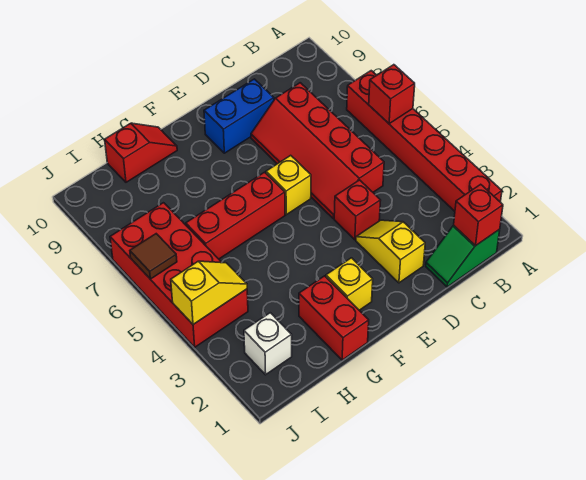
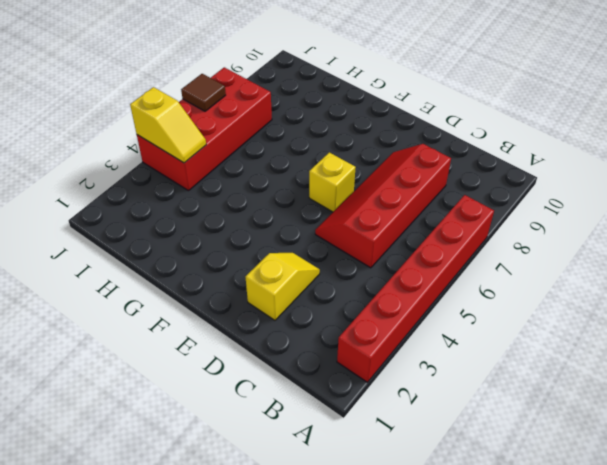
none -> green 1x2 slope [426,225,500,287]
none -> red 1x1 brick [334,180,381,240]
none -> blue 1x2 brick [204,79,274,153]

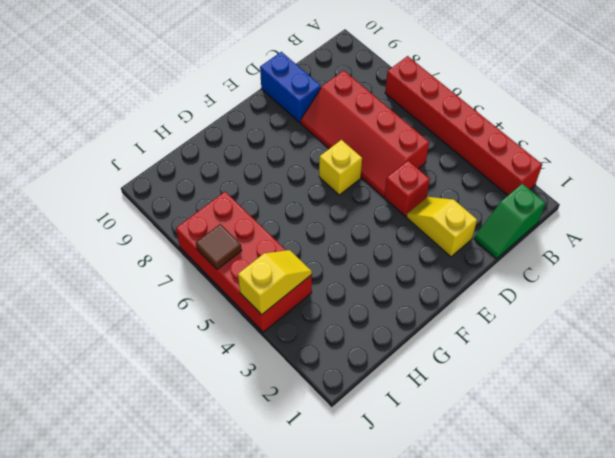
blue 1x2 brick [260,52,321,122] -> blue 1x2 brick turned to [204,79,274,153]
none -> yellow 1x1 brick [326,258,373,310]
none -> red 1x3 brick [186,172,285,259]
none -> red 1x2 brick [299,276,369,360]

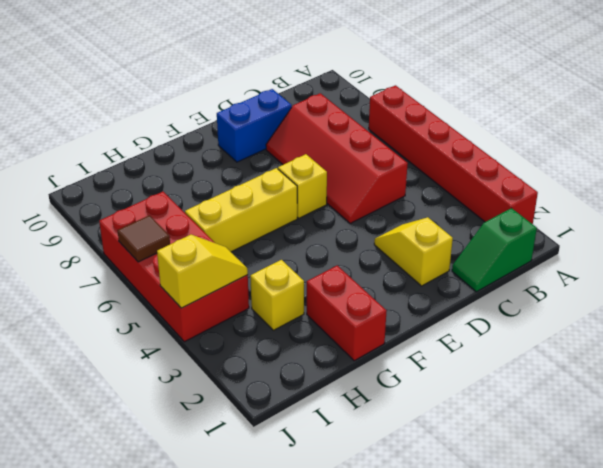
yellow 1x3 brick [185,168,297,252] -> red 1x3 brick [186,172,285,259]
yellow 1x1 brick [250,260,304,330] -> yellow 1x1 brick moved to [326,258,373,310]
none -> red 1x1 brick [334,180,381,240]
none -> red 1x2 slope [105,123,177,182]
none -> white 1x1 brick [244,313,292,375]

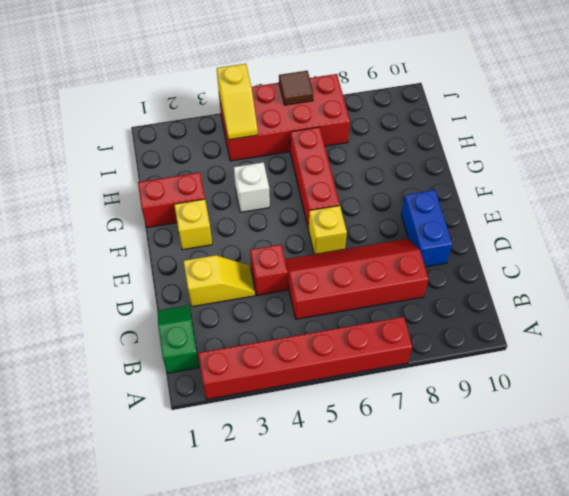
white 1x1 brick [234,162,270,212] -> white 1x1 brick moved to [244,313,292,375]
none -> red 1x2 slope [105,123,177,182]
none -> red 1x1 brick [369,65,415,124]
none -> red 1x1 brick [454,184,503,246]

